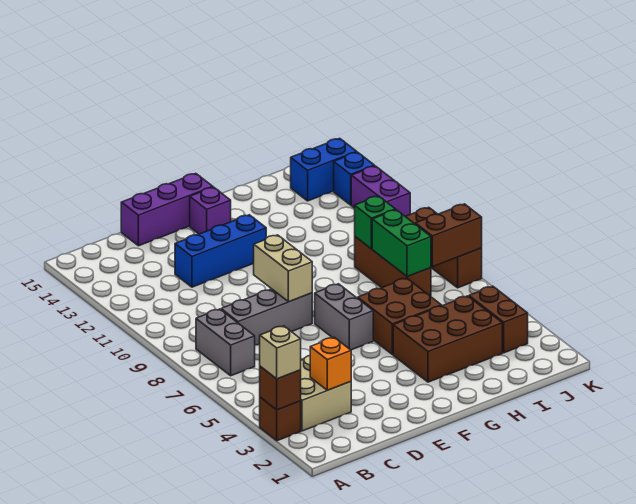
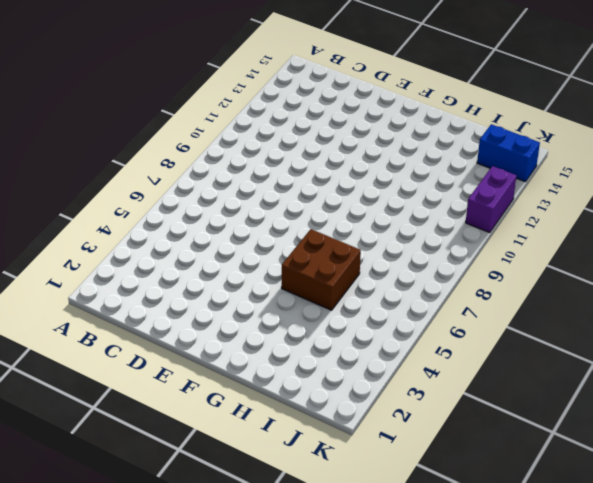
none -> brown 1x1 brick [260,397,301,441]
none -> tan 2x2 brick [301,356,351,431]
none -> grey 1x2 brick [196,309,255,376]

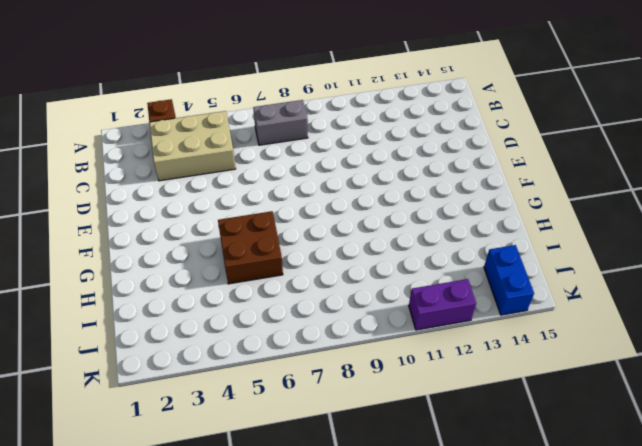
tan 2x3 brick [149,111,236,181] -> tan 2x2 brick [301,356,351,431]
none -> grey 1x3 brick [221,289,312,345]
none -> blue 1x3 brick [175,215,266,287]
none -> purple 1x3 brick [121,173,213,246]

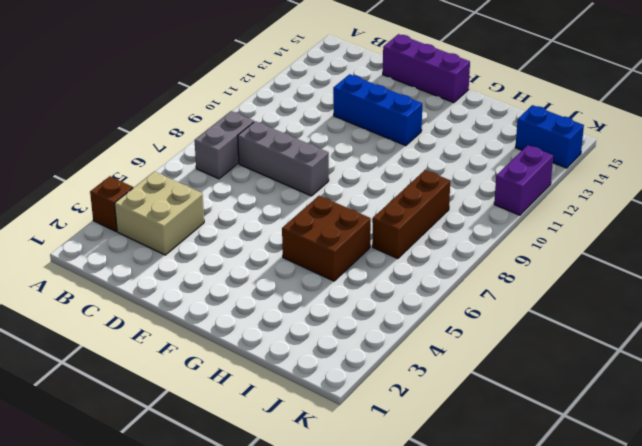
none -> grey 1x2 brick [315,284,373,350]
none -> purple 1x1 brick [190,187,231,234]
none -> brown 2x3 brick [393,296,502,382]

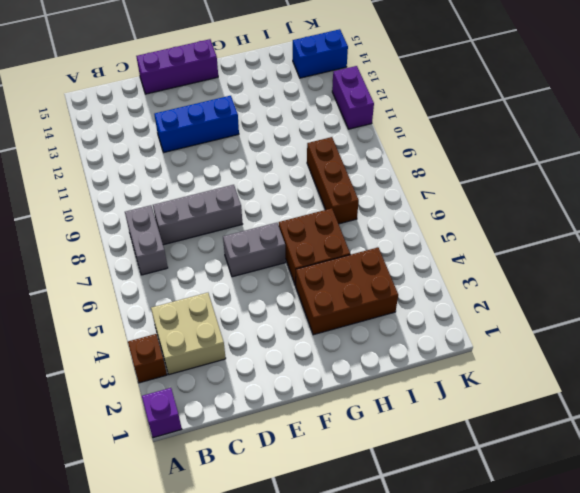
purple 1x1 brick [142,388,182,438] -> purple 1x1 brick moved to [190,187,231,234]
grey 1x2 brick [223,223,286,277] -> grey 1x2 brick turned to [315,284,373,350]
none -> brown 1x2 brick [469,286,528,353]
none -> brown 1x3 brick [405,207,482,288]
none -> blue 1x1 brick [334,152,375,205]

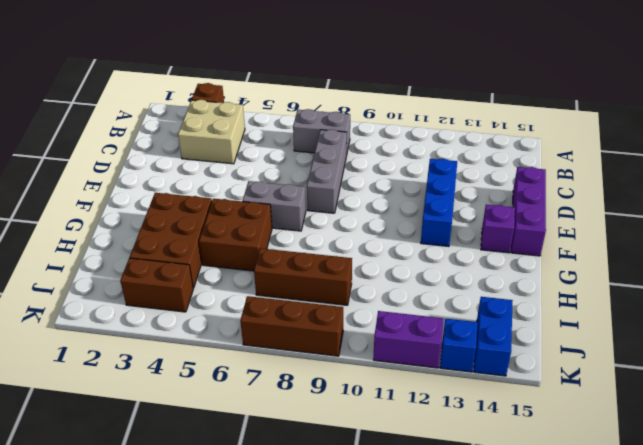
none -> brown 1x1 brick [260,366,301,410]
none -> orange 1x1 brick [310,337,351,390]
none -> tan 1x2 brick [254,235,312,302]

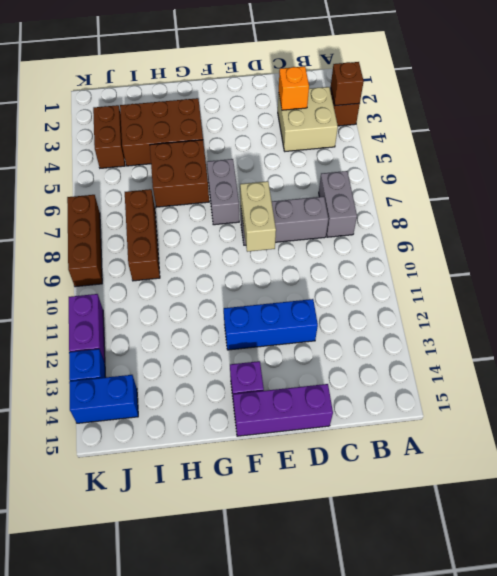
none -> green 1x2 brick [372,210,431,277]
none -> green 1x1 brick [355,196,395,249]
none -> brown 1x2 brick [415,204,482,267]

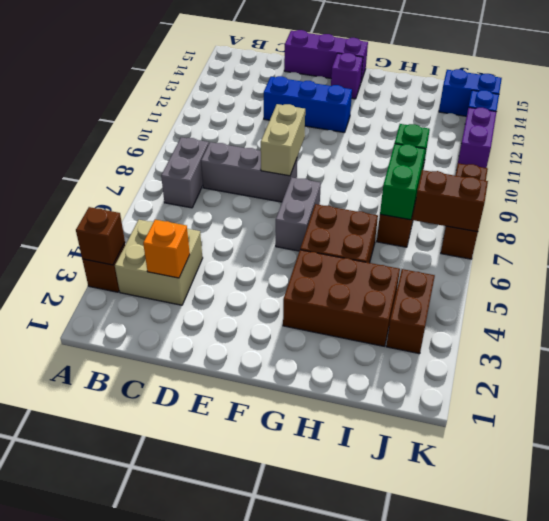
none -> tan 1x1 brick [260,326,301,379]

